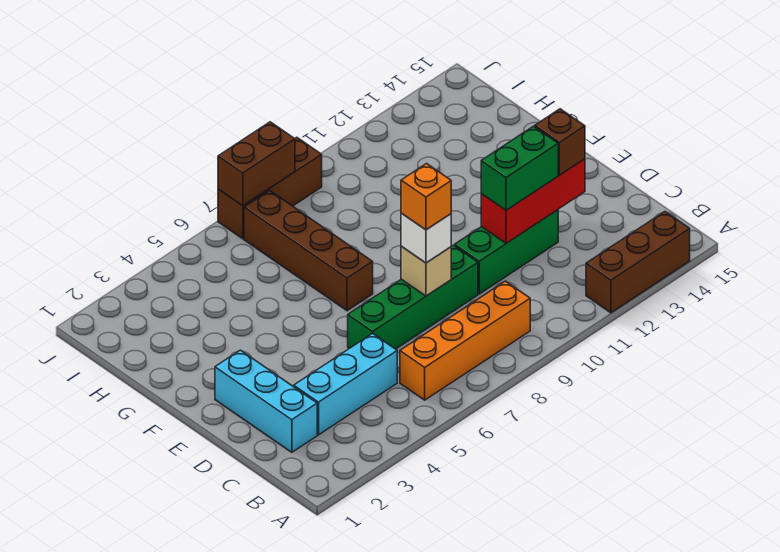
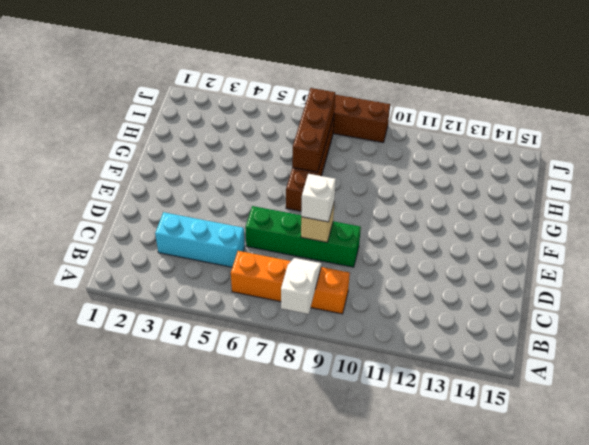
white 1x2 slope [281,258,321,314] -> none
brown 1x3 brick [292,88,335,172] -> brown 1x3 brick turned to [586,212,690,313]
none -> cyan 1x3 brick [215,350,317,452]
none -> green 1x3 brick [455,210,558,294]
none -> red 1x3 brick [481,159,585,243]

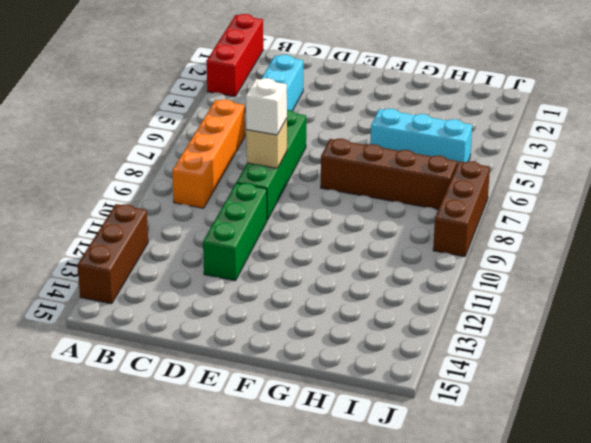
red 1x3 brick [206,14,263,96] -> red 1x3 brick moved to [481,159,585,243]
cyan 1x3 brick [370,109,472,164] -> cyan 1x3 brick moved to [215,350,317,452]
none -> brown 1x2 brick [218,122,295,206]
none -> green 1x2 brick [481,126,558,210]
none -> brown 1x1 brick [535,109,585,175]

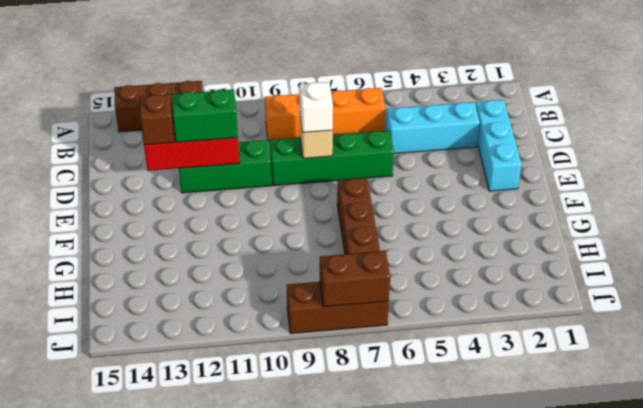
none -> orange 1x1 brick [401,164,451,230]

